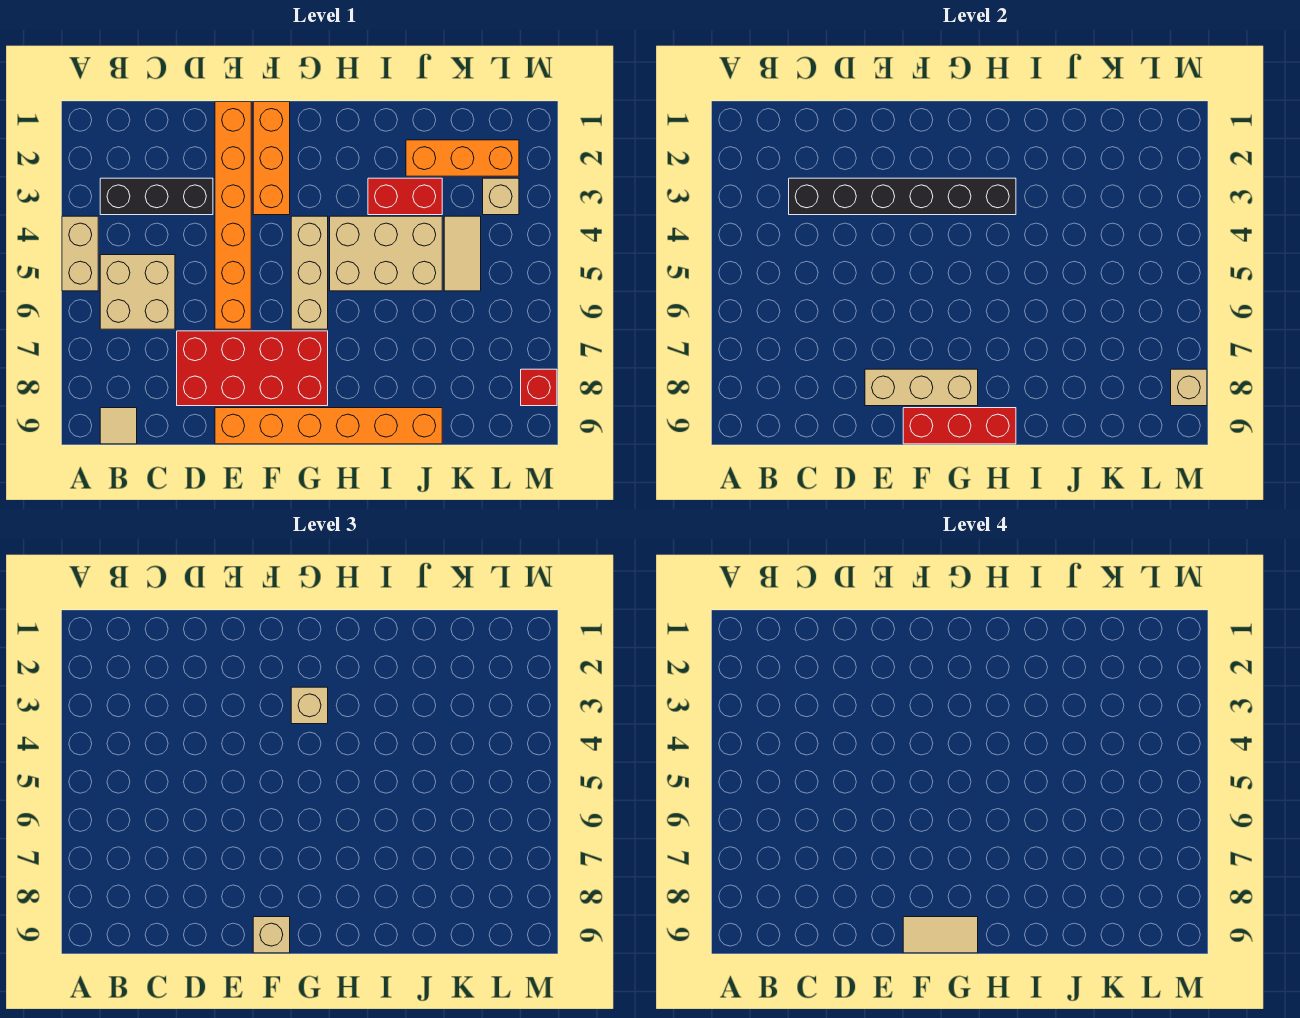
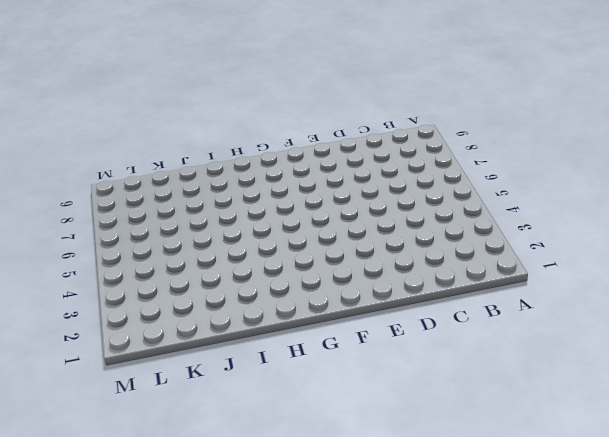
none -> tan 1x2 brick [62,216,98,291]
none -> black 1x3 brick [100,178,213,215]
none -> tan 2x2 brick [100,255,175,329]

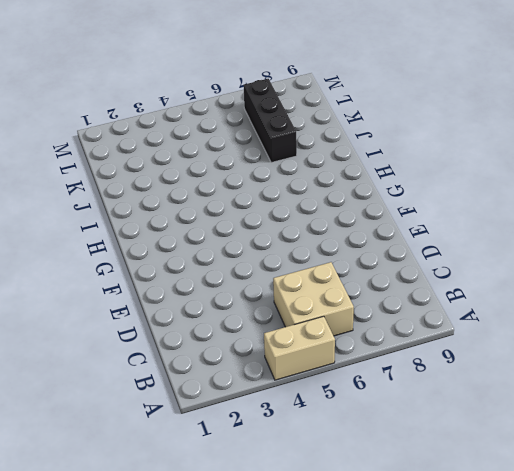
black 1x3 brick [243,79,297,163] -> black 1x3 brick moved to [100,178,213,215]
none -> tan 1x1 tile [100,408,137,444]
none -> red 2x4 brick [177,331,328,406]
none -> orange 1x6 brick [215,102,251,329]

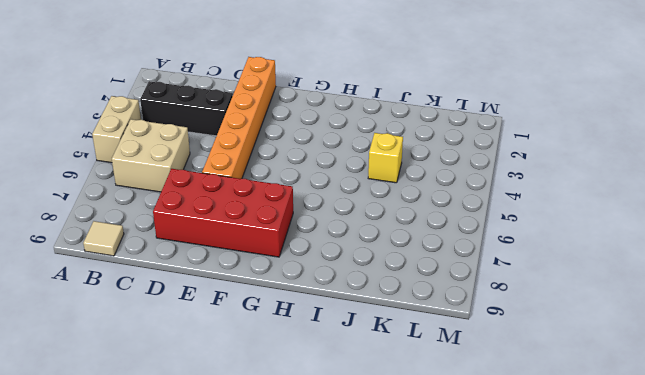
yellow 1x1 brick [368,133,403,183] -> tan 2x3 brick [330,216,442,291]
none -> orange 1x6 brick [215,408,442,444]
none -> orange 1x3 brick [253,102,290,215]
none -> tan 1x3 brick [291,216,328,329]

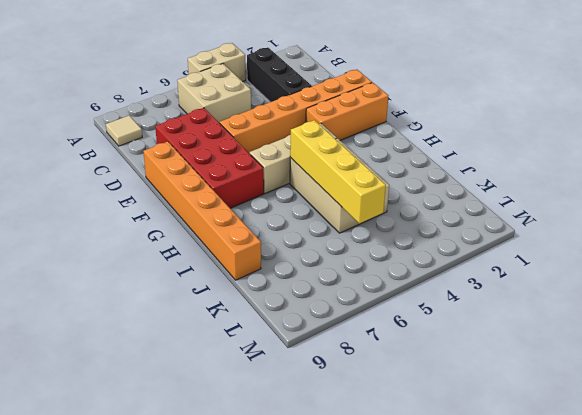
yellow 1x4 brick [290,120,386,224] -> none
none -> red 1x2 brick [368,178,442,215]
none -> orange 1x3 brick [406,140,519,176]
none -> tan 1x2 tile [444,216,481,291]

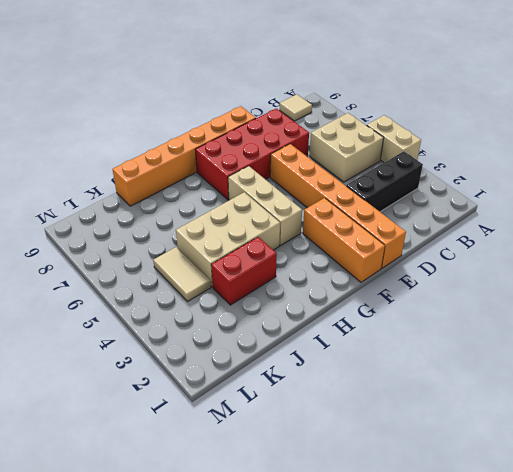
none -> orange 1x3 brick [406,140,519,176]
none -> tan 1x1 brick [483,178,519,215]
none -> red 1x1 brick [521,369,557,406]

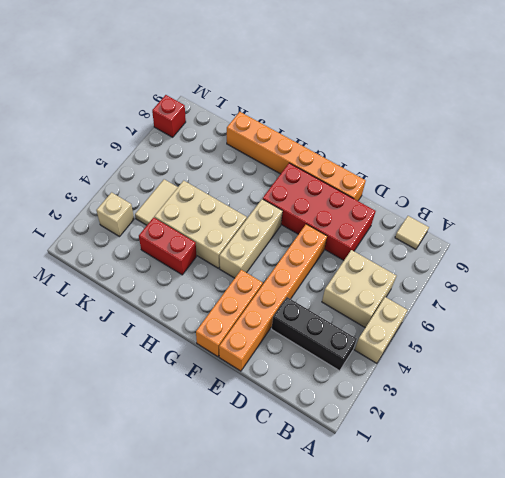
none -> orange 1x3 brick [406,140,519,176]
none -> black 1x6 brick [789,178,1016,215]
none -> tan 1x3 brick [865,369,978,406]

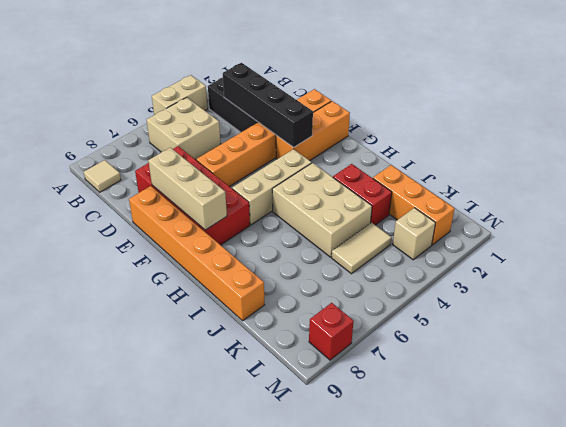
black 1x4 brick [223,63,313,147] -> black 1x6 brick [789,178,1016,215]
none -> red 1x3 brick [903,408,1016,444]
none -> tan 1x1 brick [1171,369,1207,406]
none -> tan 1x1 brick [253,917,290,953]

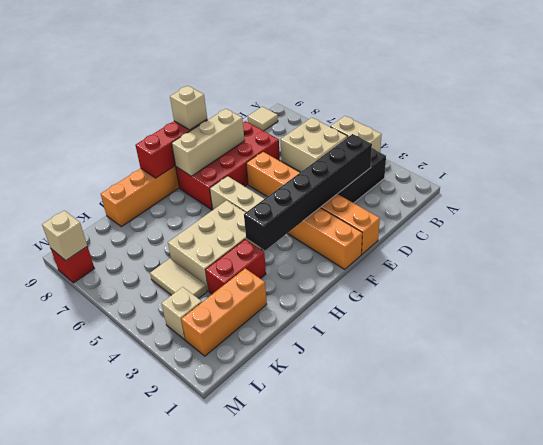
none -> tan 1x1 brick [291,687,328,724]
none -> tan 1x2 tile [903,917,978,953]

